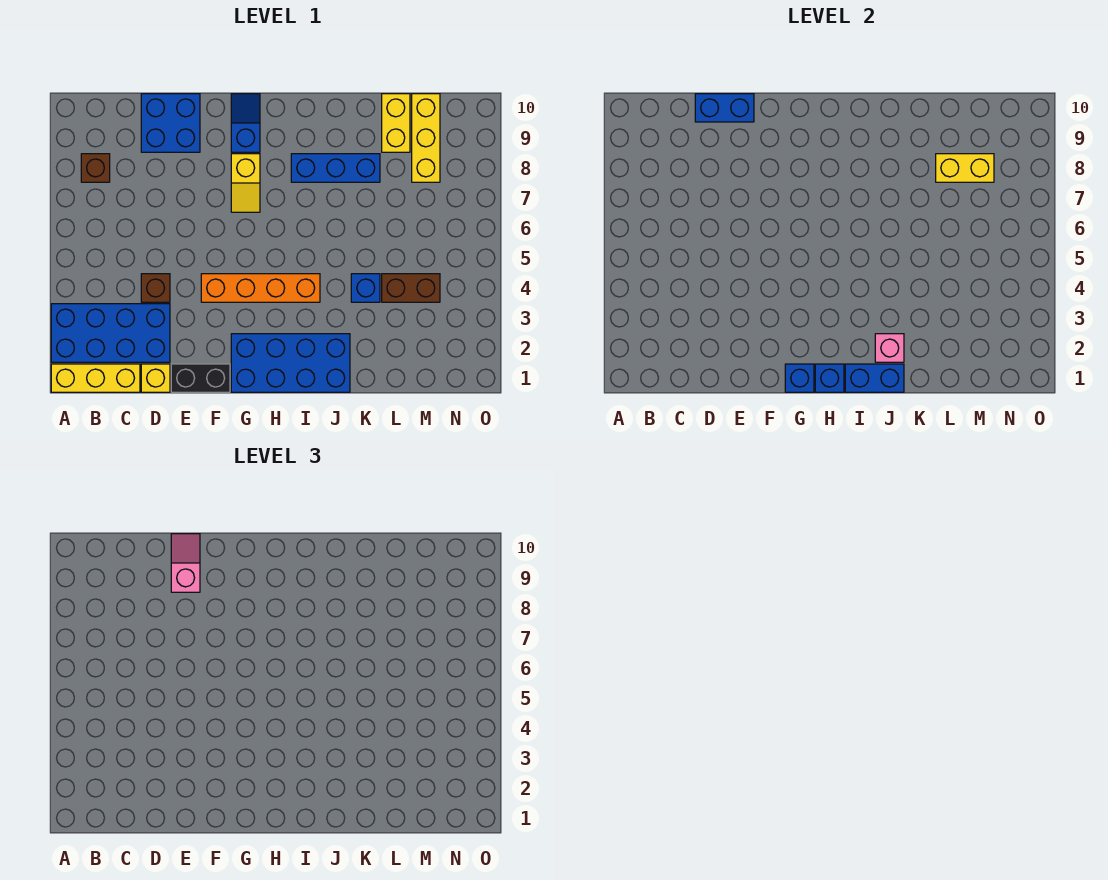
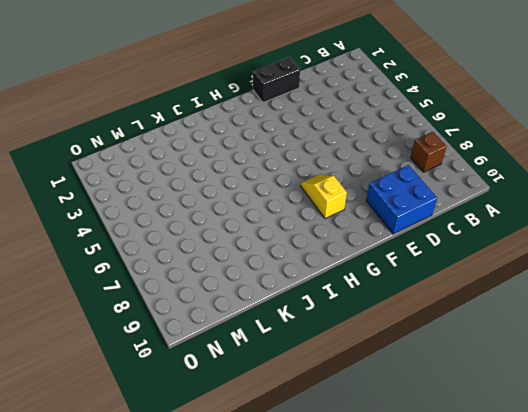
none -> yellow 1x3 brick [51,364,140,392]
none -> blue 2x4 brick [51,304,170,362]
none -> yellow 1x1 brick [141,364,170,392]

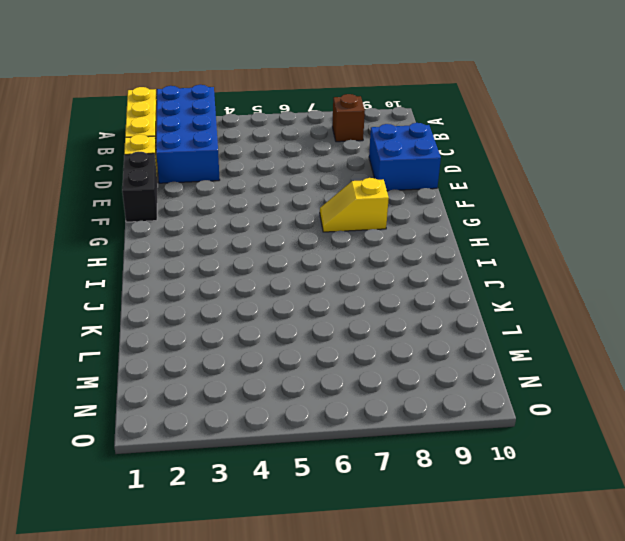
none -> brown 1x1 brick [141,274,170,302]
none -> orange 1x4 brick [201,274,320,302]
none -> blue 2x4 brick [231,334,350,392]

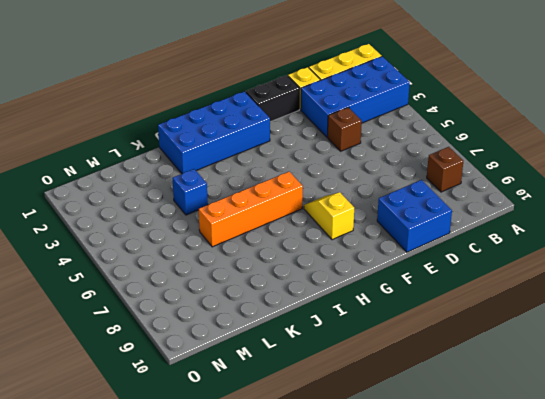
orange 1x4 brick [199,172,303,247] -> orange 1x4 brick moved to [201,274,320,302]
none -> blue 1x2 slope [231,94,260,152]
none -> blue 1x3 brick [291,154,380,182]
none -> brown 1x2 brick [382,274,440,302]

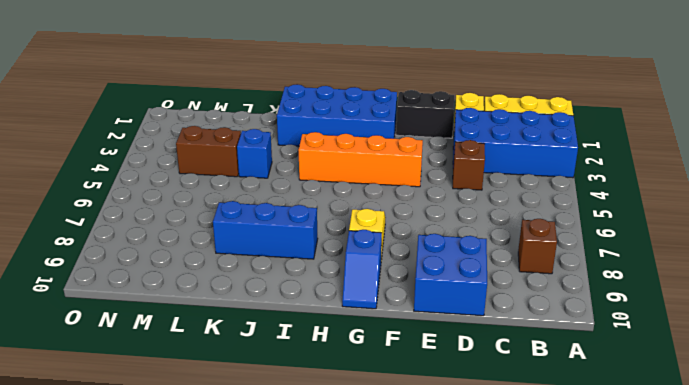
none -> yellow 1x2 brick [382,94,410,152]
none -> yellow 1x3 brick [412,94,440,182]
none -> blue 1x2 brick [695,94,754,122]

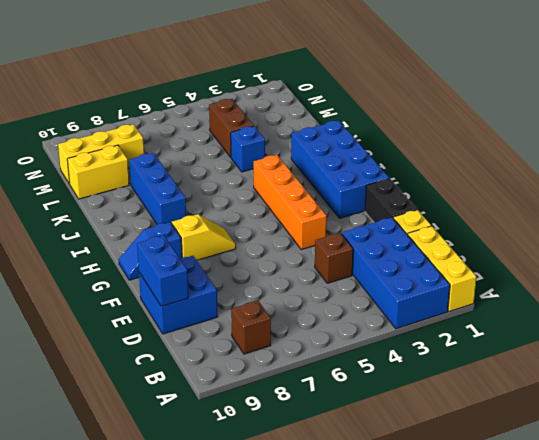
none -> blue 1x1 brick [785,364,814,392]
none -> blue 1x1 brick [815,364,844,392]
none -> blue 1x2 brick [845,364,904,392]

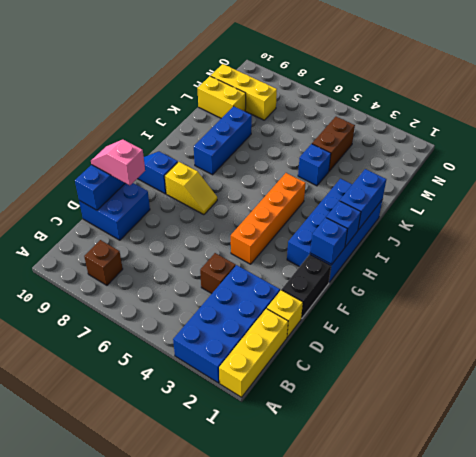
none -> pink 1x1 brick [875,334,904,362]
none -> yellow 1x2 brick [936,154,994,182]

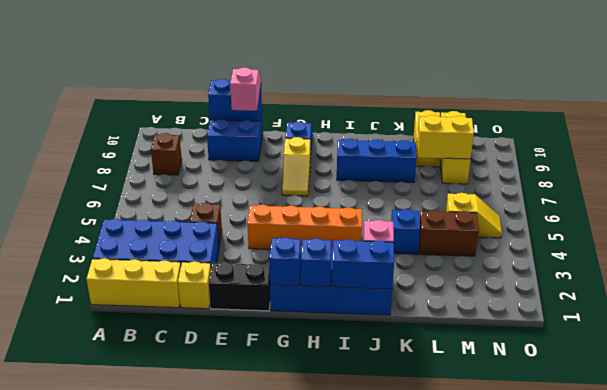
yellow 1x2 slope [446,193,502,238] -> none

